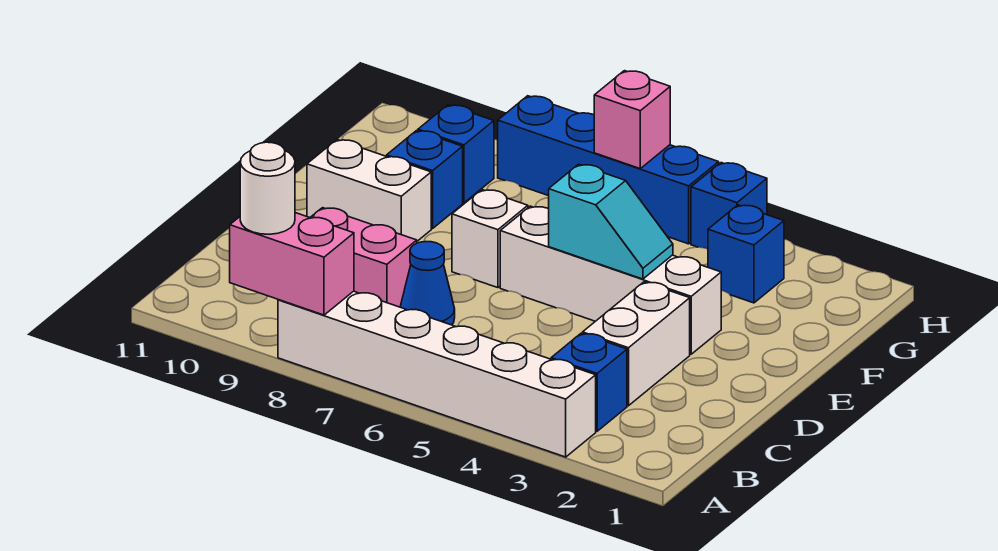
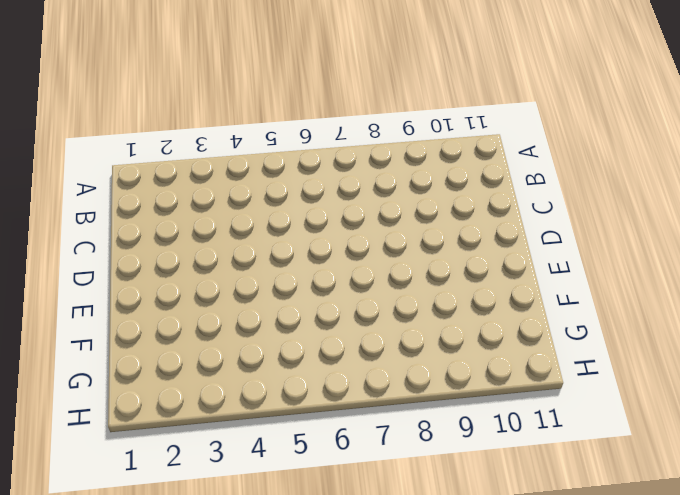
none -> white 1x6 brick [278,291,596,457]
none -> blue 1x1 brick [551,333,627,431]
none -> white 1x2 brick [583,282,690,406]

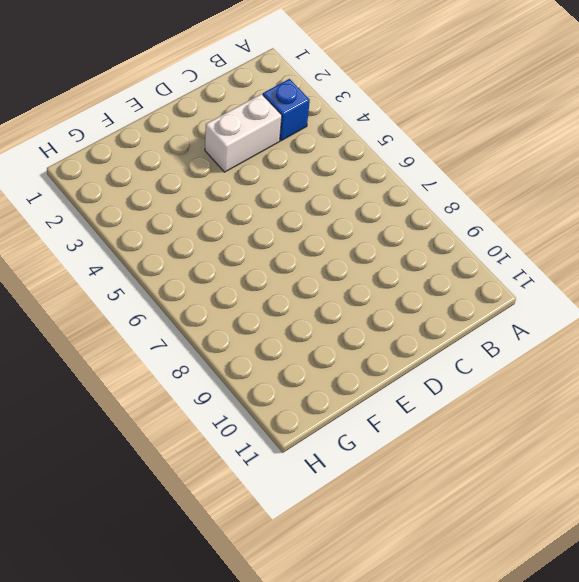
none -> white 1x6 brick [278,291,596,457]
none -> blue 1x1 cone [400,242,455,325]
none -> pink 1x2 brick [310,208,417,307]

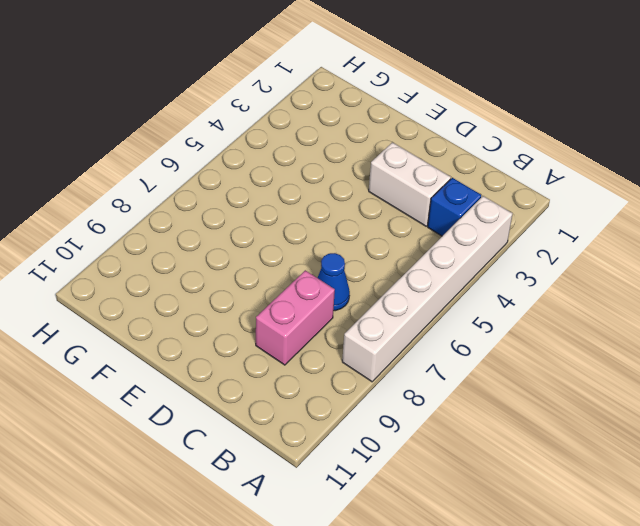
none -> white 1x4 brick [500,206,721,354]
none -> white 1x1 brick [452,190,528,288]
none -> white 1x2 brick [307,140,431,241]

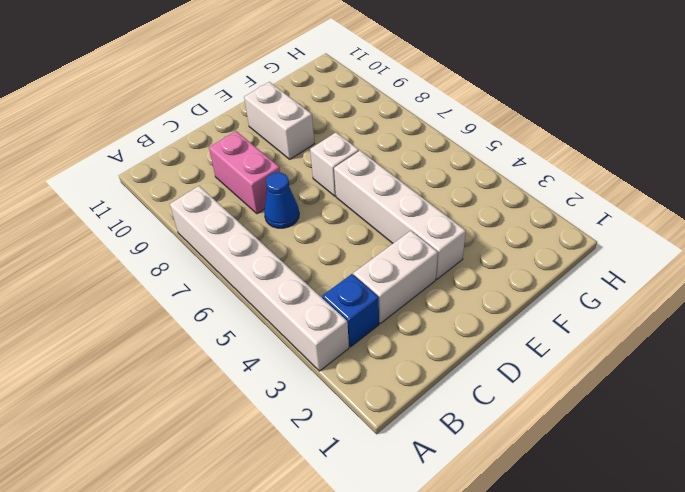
none -> blue 1x1 brick [387,131,463,229]
none -> blue 1x1 brick [708,205,784,303]
none -> blue 1x1 brick [418,105,494,203]

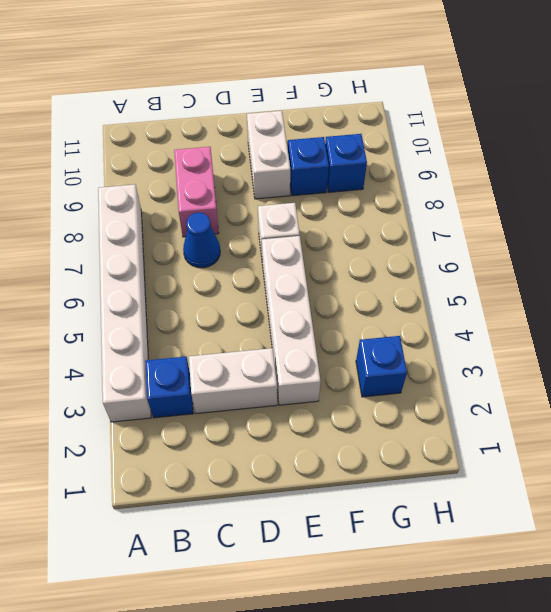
none -> blue 1x1 brick [691,163,767,249]
none -> blue 1x4 brick [498,96,719,244]
none -> pink 1x2 brick [230,213,354,315]

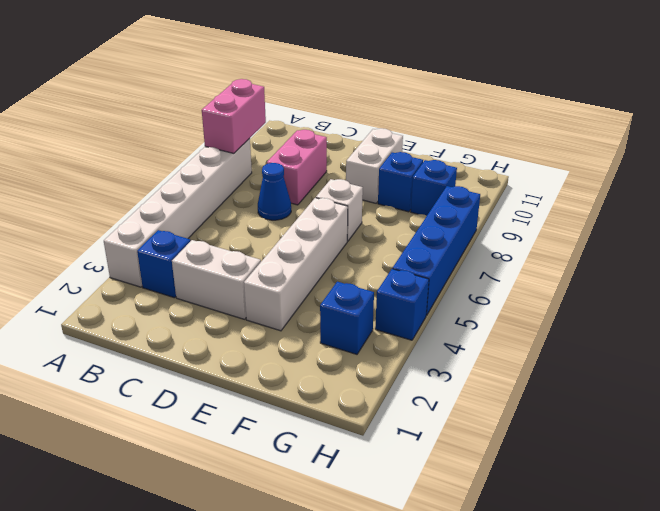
none -> cyan 1x2 slope [549,164,673,279]
none -> pink 1x1 brick [594,71,670,168]
none -> white 1x1 round brick [240,142,295,234]

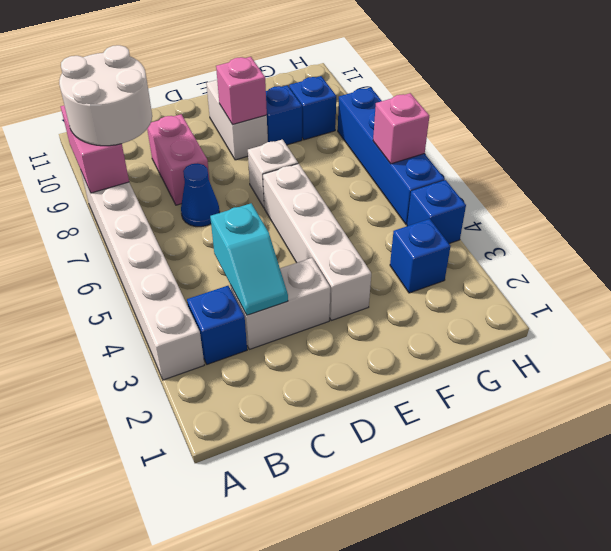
white 2x2 round brick [59,45,152,146] -> white 1x1 round brick [240,142,295,234]
cyan 1x2 slope [210,203,288,315] -> cyan 1x2 slope moved to [549,164,673,279]
pink 1x1 brick [216,57,267,125] -> none

